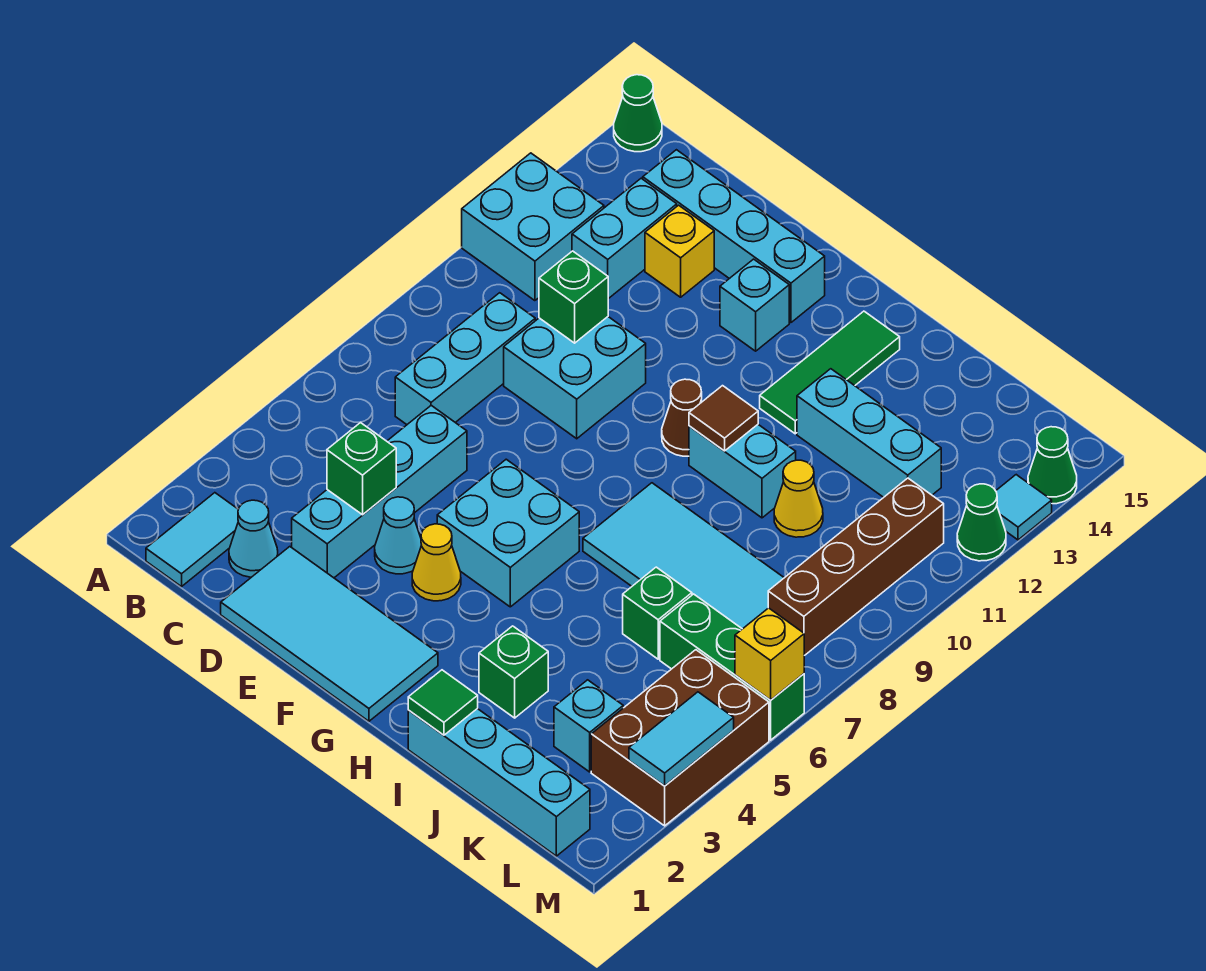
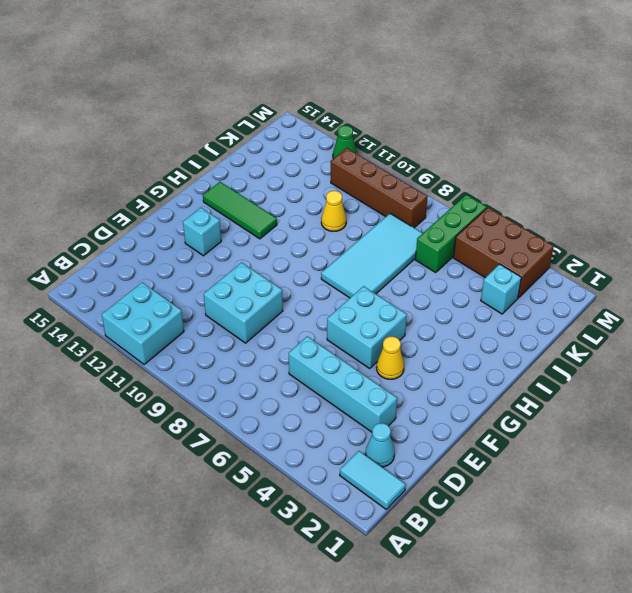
none -> green 1x1 cone [614,75,662,152]
none -> cyan 1x3 brick [395,293,535,425]
none -> cyan 1x2 brick [572,178,677,299]
none -> cyan 1x4 brick [643,150,825,323]

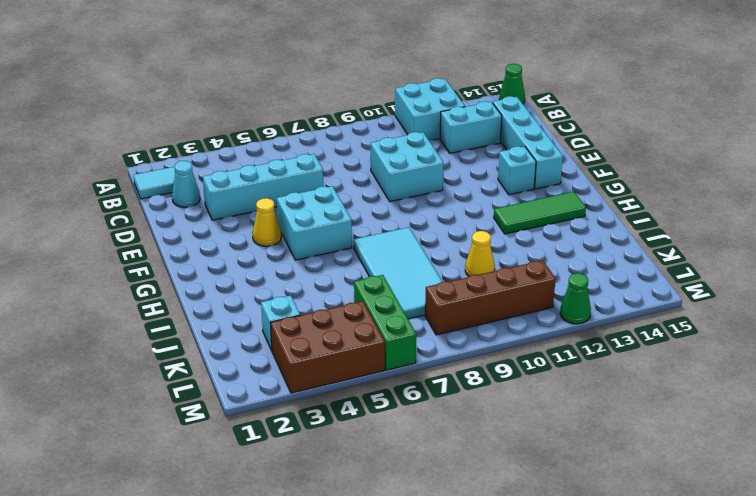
none -> cyan 1x3 brick [395,293,535,425]
none -> cyan 2x4 tile [221,547,438,721]
none -> yellow 1x1 brick [645,205,714,297]
none -> cyan 1x1 cone [375,497,421,574]

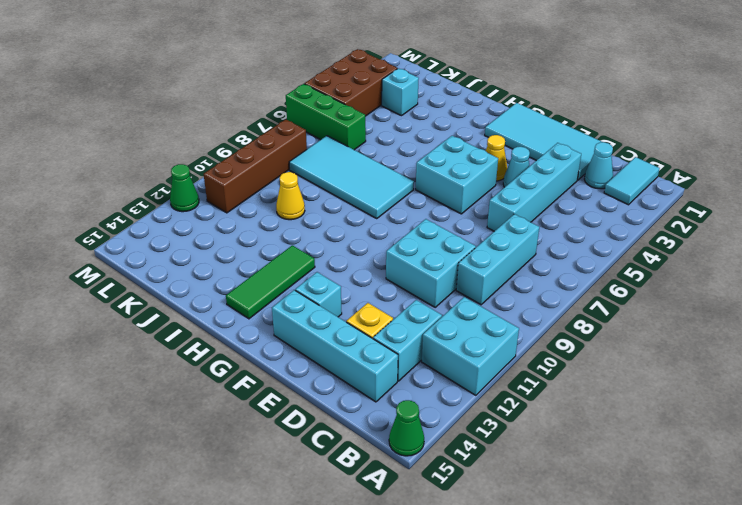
none -> brown 1x1 cone [662,379,702,456]
none -> cyan 1x2 brick [689,425,796,518]
none -> cyan 1x4 brick [408,709,590,856]
none -> green 1x1 brick [479,626,548,718]

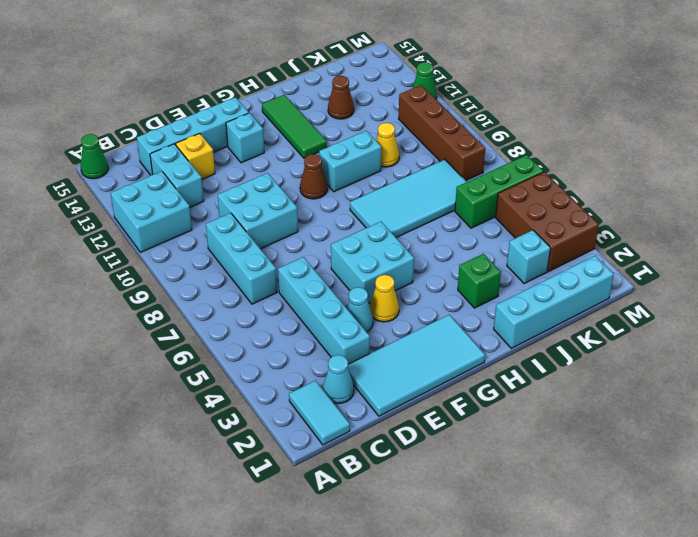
brown 1x1 cone [328,76,354,119] -> none
none -> cyan 1x3 brick [797,369,941,497]
none -> green 1x1 brick [623,567,692,659]
none -> cyan 1x1 tile [996,475,1052,540]
none -> green 1x1 cone [1028,427,1077,504]

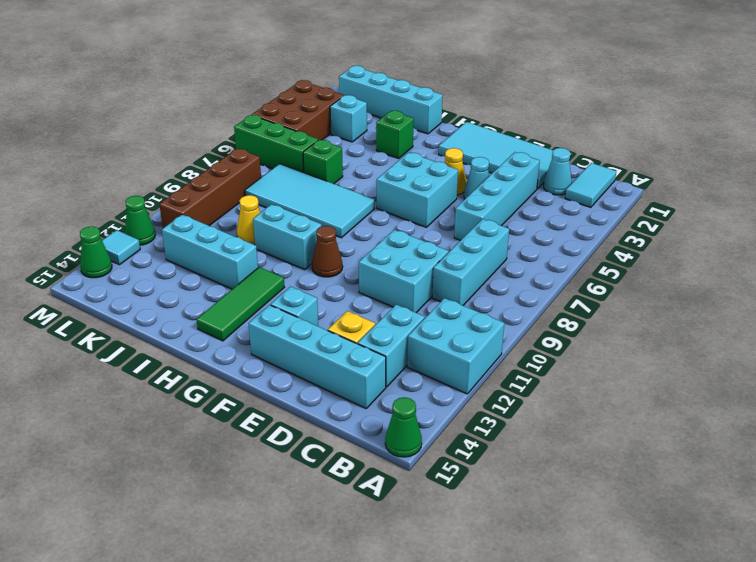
none -> green 1x1 brick [327,422,396,515]
none -> green 1x1 brick [539,251,608,343]
none -> brown 1x1 tile [689,386,758,451]
none -> green 1x1 tile [408,670,478,735]

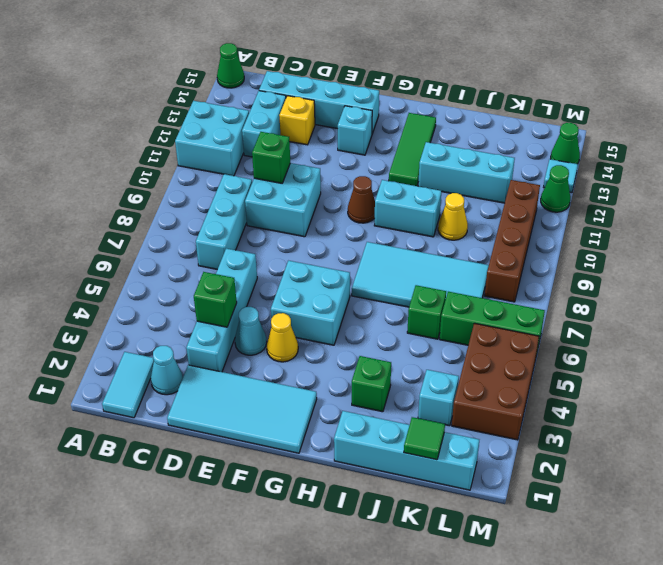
green 1x1 tile [404,417,445,460] -> green 1x1 tile moved to [408,670,478,735]
none -> brown 1x1 tile [689,386,758,451]
none -> cyan 1x2 tile [629,692,734,786]
none -> yellow 1x1 brick [735,608,804,700]

